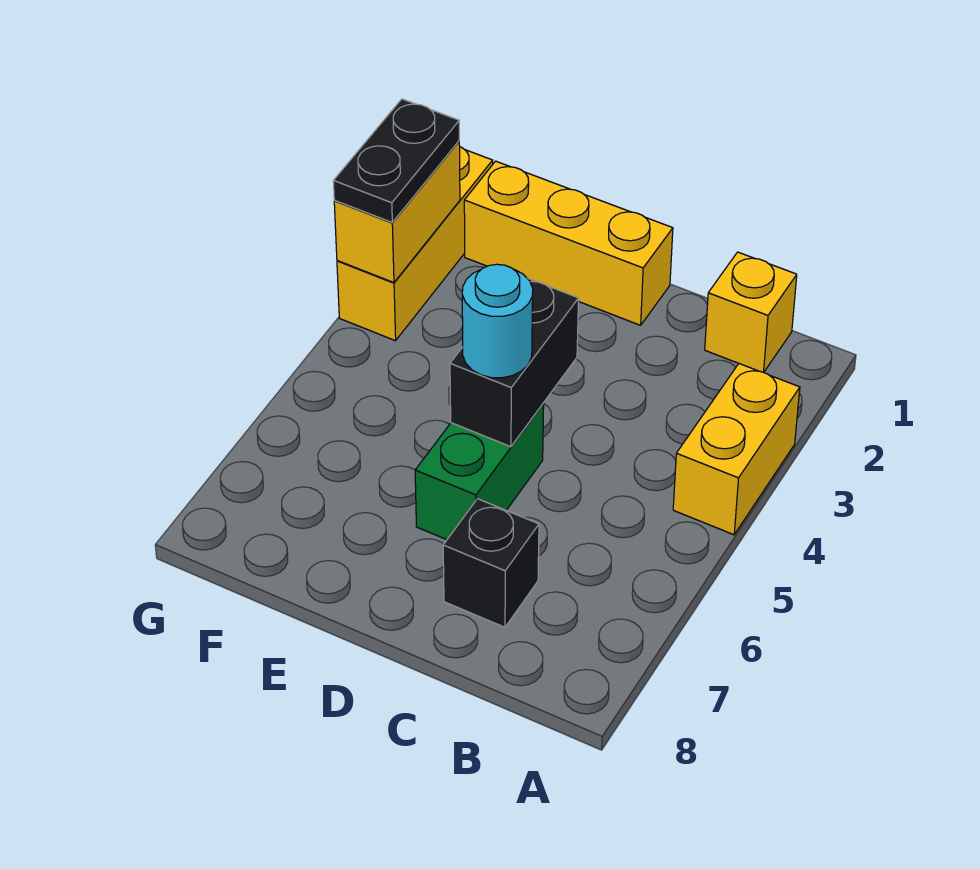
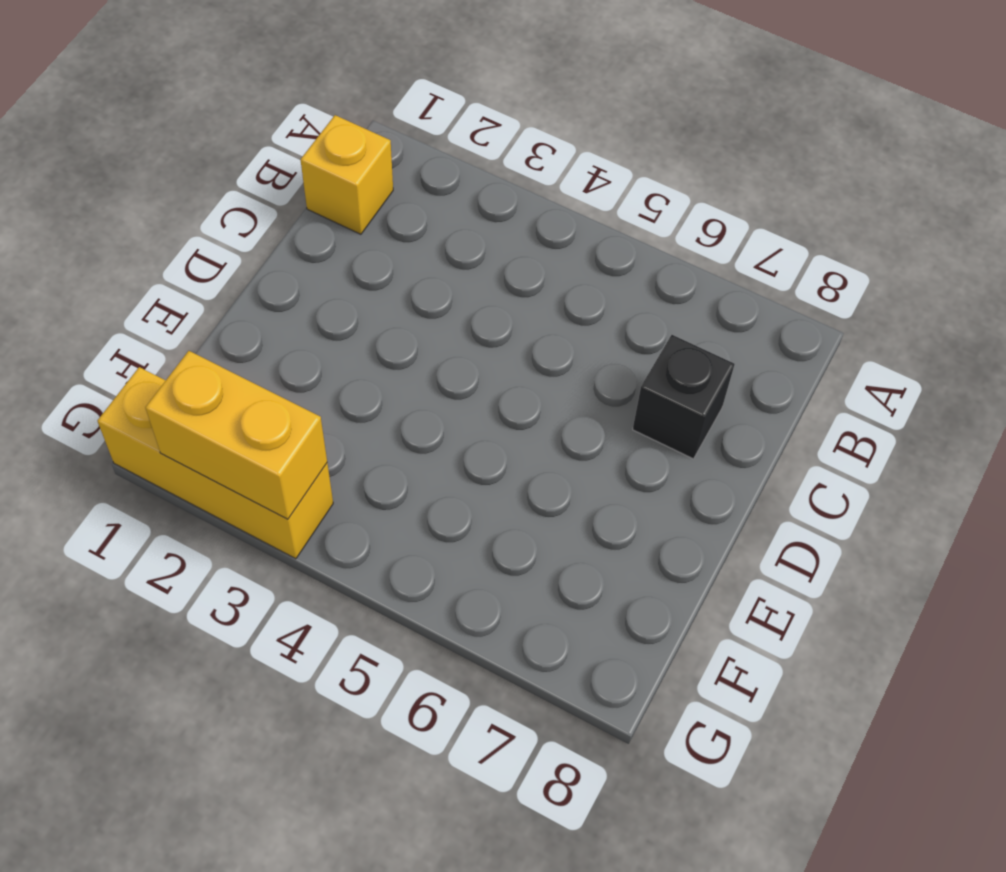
none -> yellow 1x2 brick [673,364,800,535]
none -> yellow 1x3 brick [464,161,673,325]

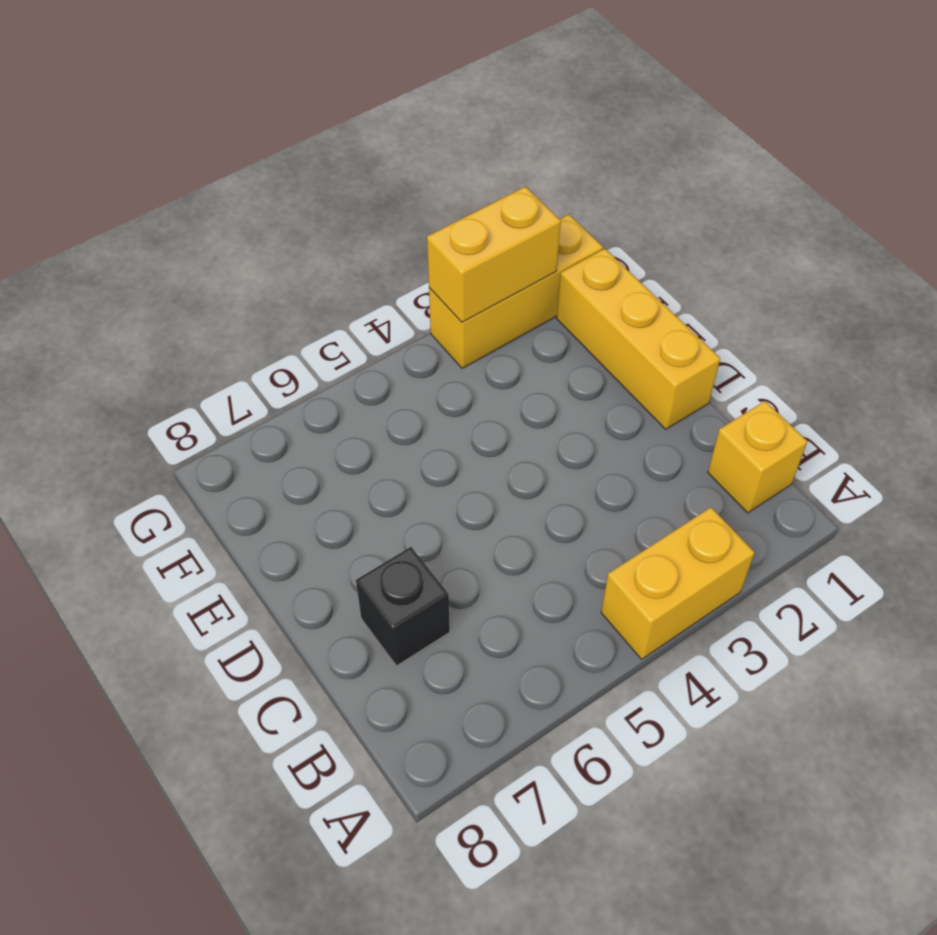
none -> green 1x2 brick [415,403,544,540]
none -> black 1x2 brick [450,278,579,447]

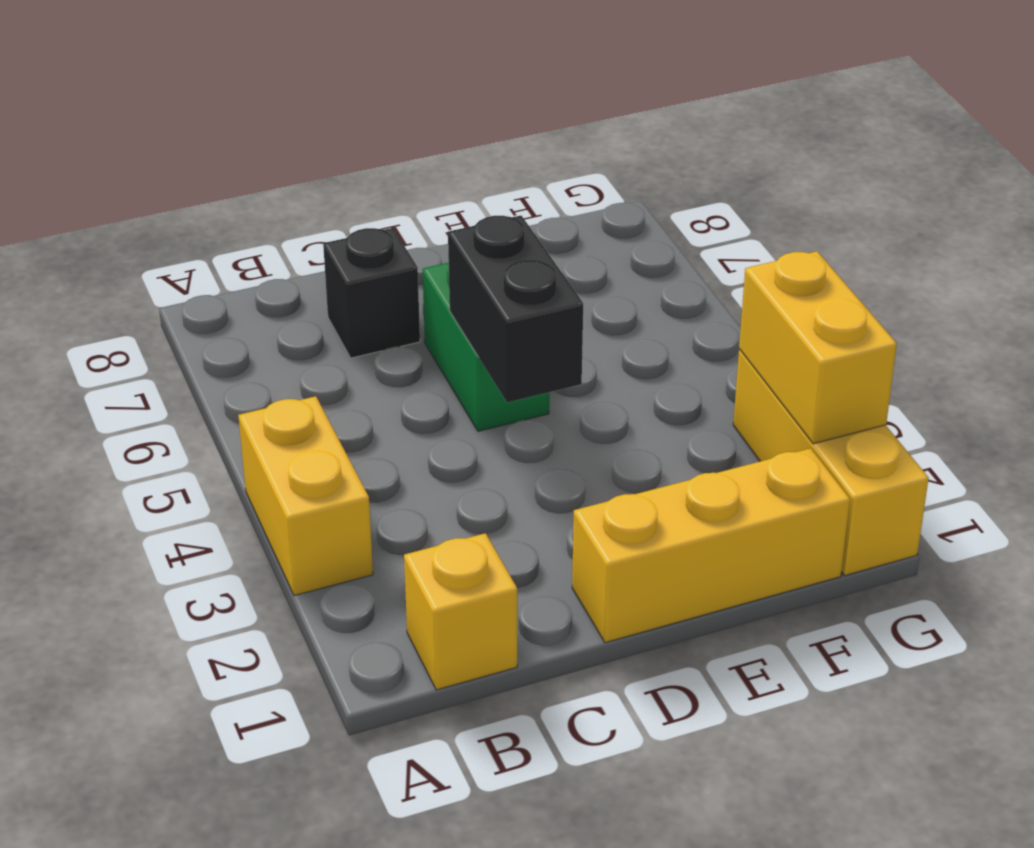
none -> cyan 1x1 round brick [462,264,533,378]
none -> black 1x2 plate [333,99,459,222]

